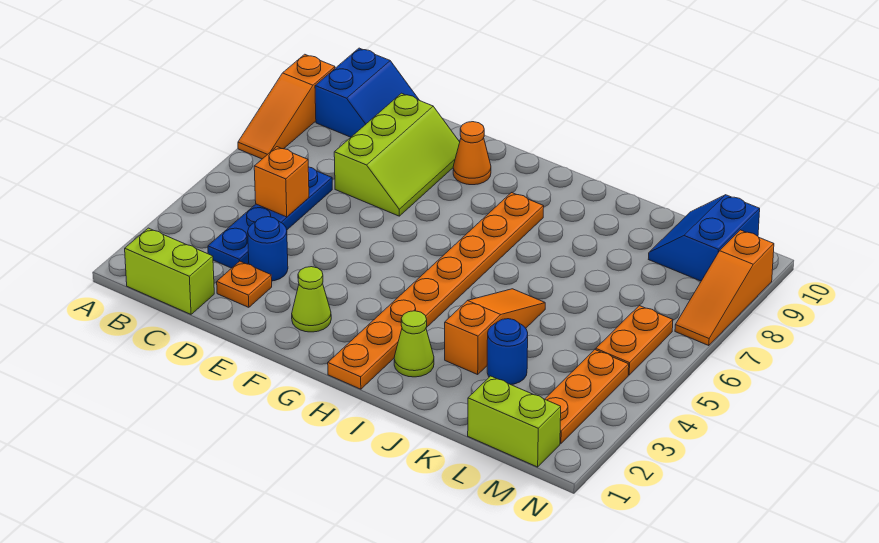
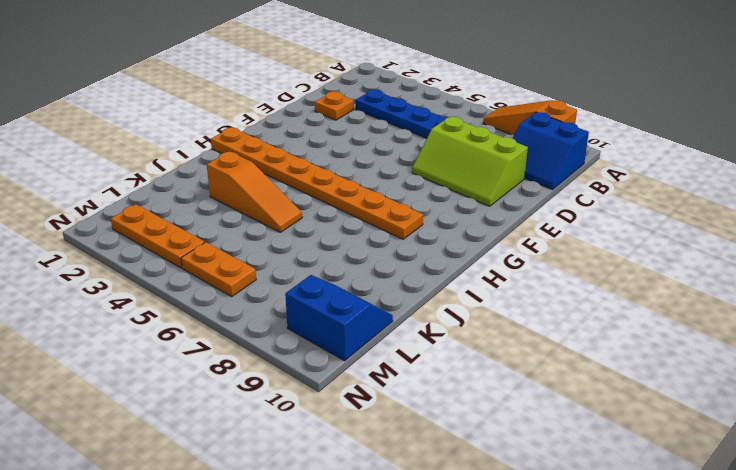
none -> lime 1x2 brick [125,228,214,314]
none -> blue 1x1 round brick [248,217,288,281]
none -> lime 1x1 cone [292,267,331,332]

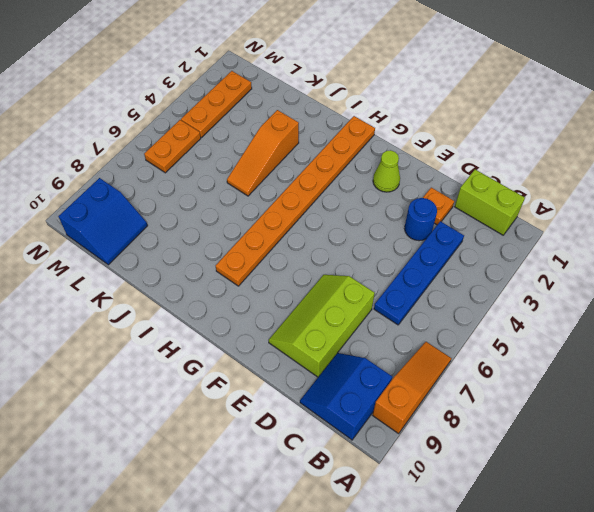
none -> orange 1x1 cone [453,122,491,185]
none -> lime 1x1 cone [394,311,434,377]
none -> blue 1x1 round brick [487,319,528,385]

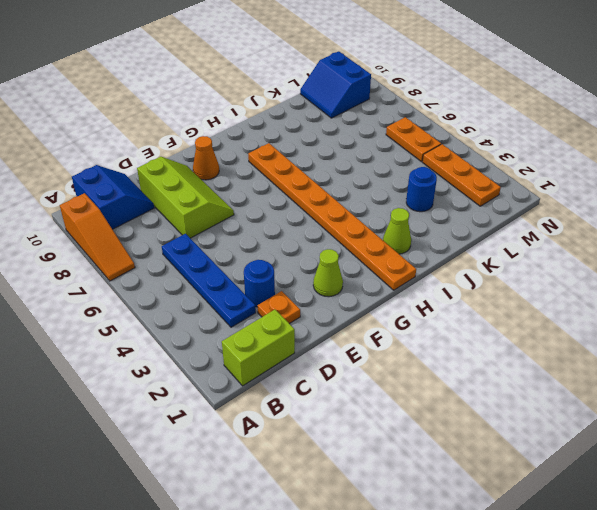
none -> orange 1x3 slope [445,289,545,374]
none -> lime 1x2 brick [468,376,561,467]
none -> orange 1x3 slope [675,230,774,346]

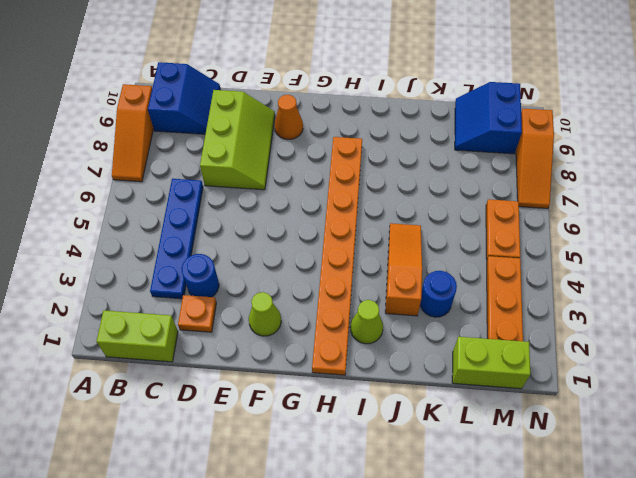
none -> orange 1x1 brick [254,147,309,217]

